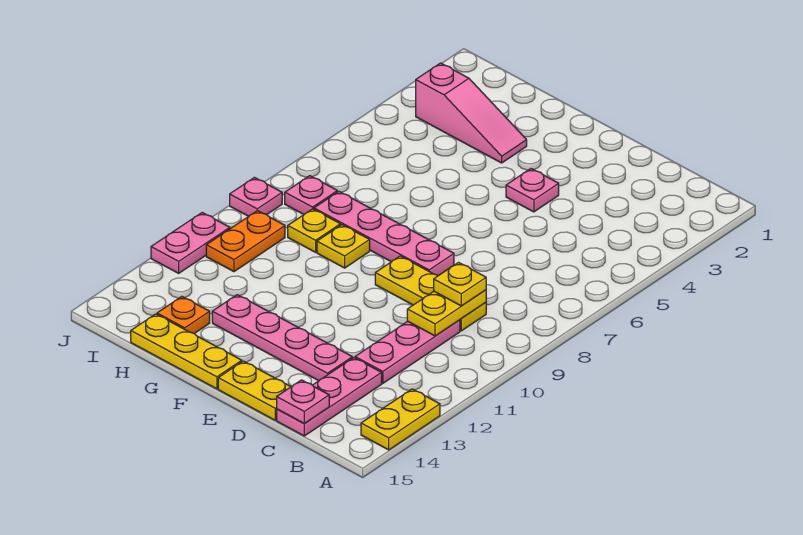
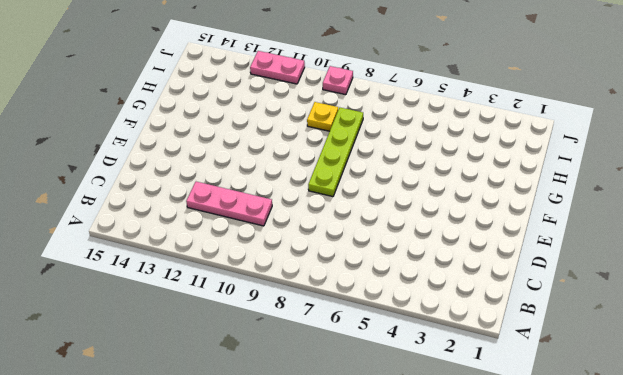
lime 1x4 plate [308,108,363,197] -> pink 1x4 plate [314,192,454,276]
none -> yellow 1x2 plate [361,389,440,450]
none -> yellow 1x3 plate [375,256,486,331]
none -> pink 1x3 plate [277,358,382,436]

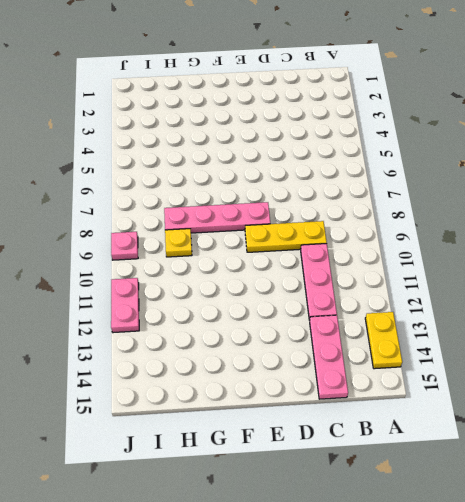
none -> pink 1x4 plate [212,295,352,381]
none -> yellow 1x2 plate [218,361,290,420]
none -> pink 1x1 plate [506,169,559,212]

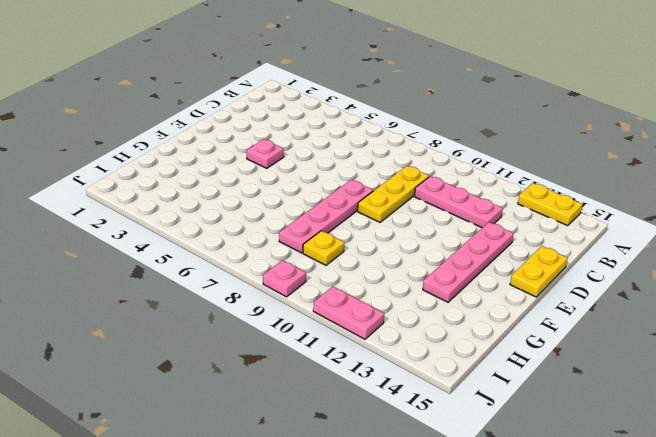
none -> pink 1x3 plate [277,358,382,436]
none -> yellow 1x3 plate [131,314,242,389]
none -> pink 1x3 slope [416,63,527,163]

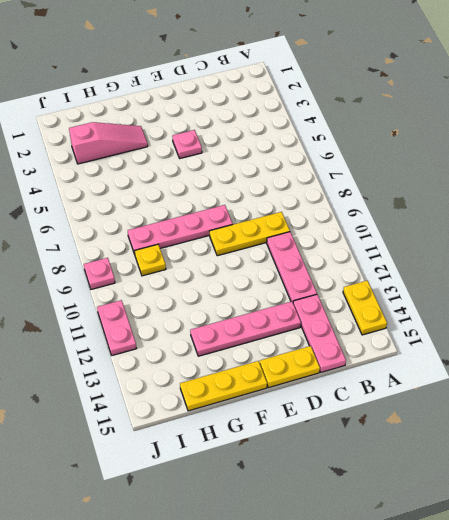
none -> yellow 1x1 plate [317,225,370,268]
none -> orange 1x1 plate [157,297,210,334]
none -> pink 1x1 plate [285,176,337,214]

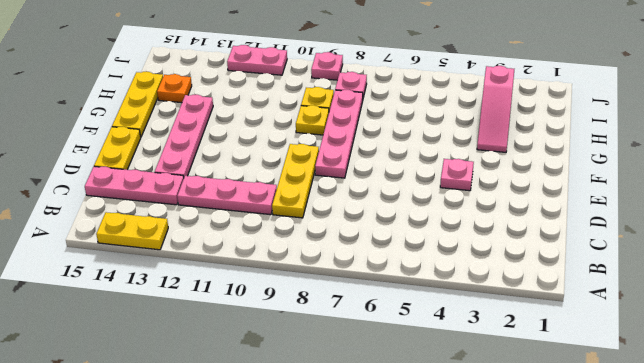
none -> orange 1x2 plate [206,211,285,272]
none -> yellow 1x2 plate [407,290,486,336]
none -> pink 1x1 plate [277,380,329,424]

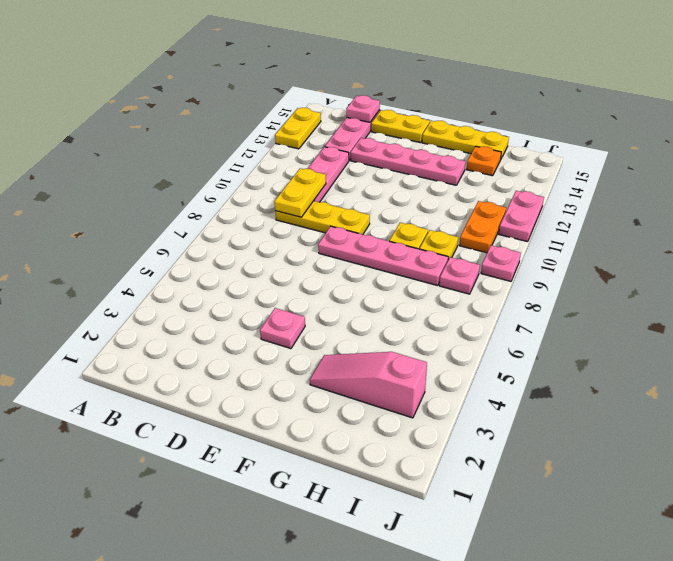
none -> yellow 1x1 plate [434,262,486,306]

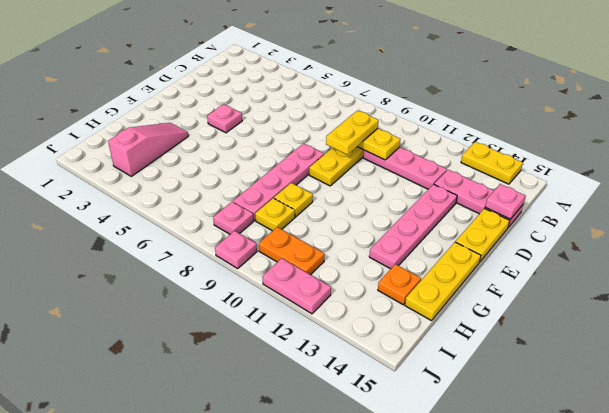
yellow 1x2 plate [326,111,379,154] -> yellow 1x1 plate [434,262,486,306]

